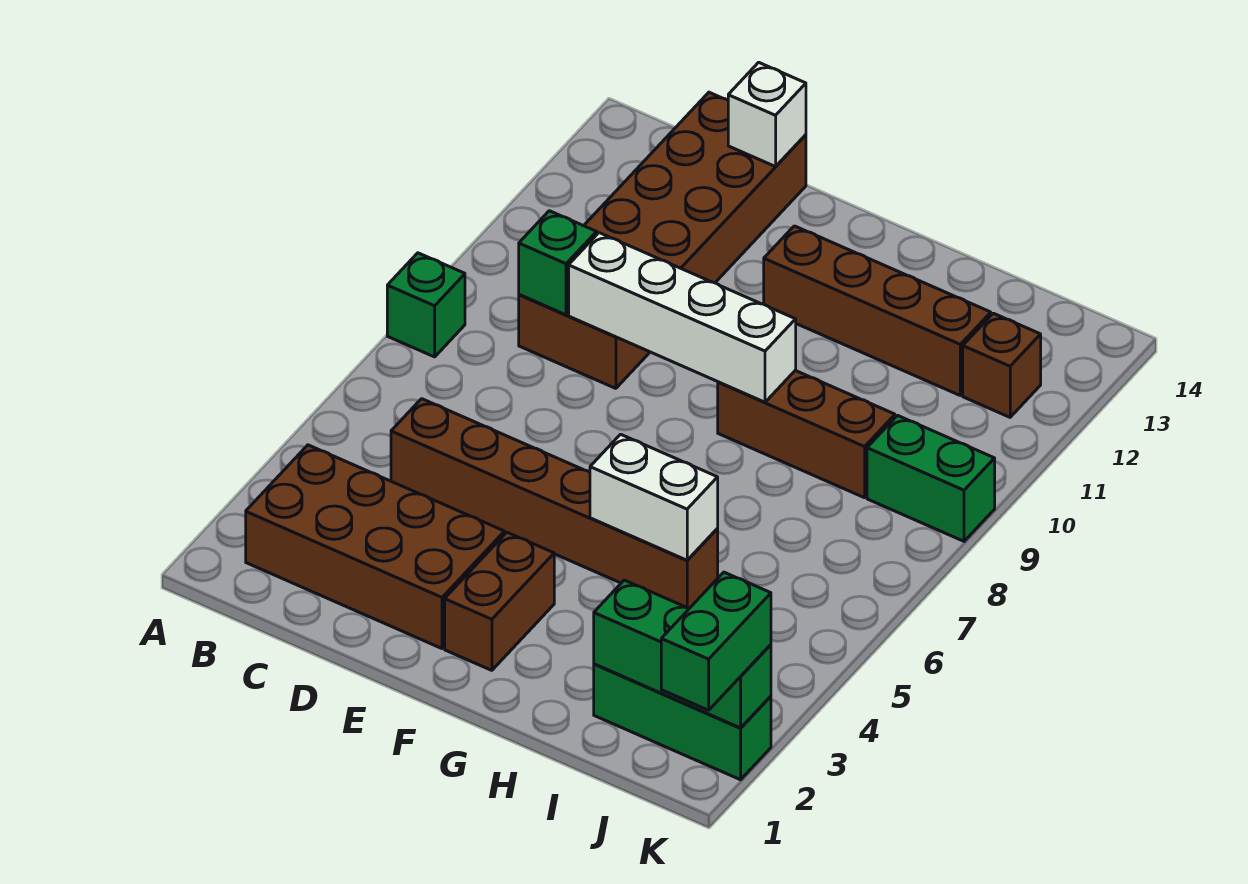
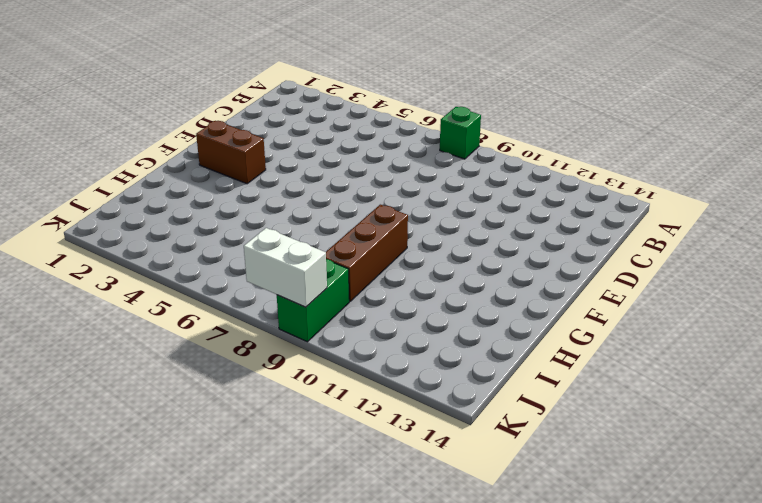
white 1x2 brick [244,228,327,307] -> white 1x2 brick turned to [590,434,718,560]
none -> brown 2x4 brick [246,445,504,649]
none -> brown 1x6 brick [391,399,718,608]
none -> brown 2x6 brick [519,92,806,388]

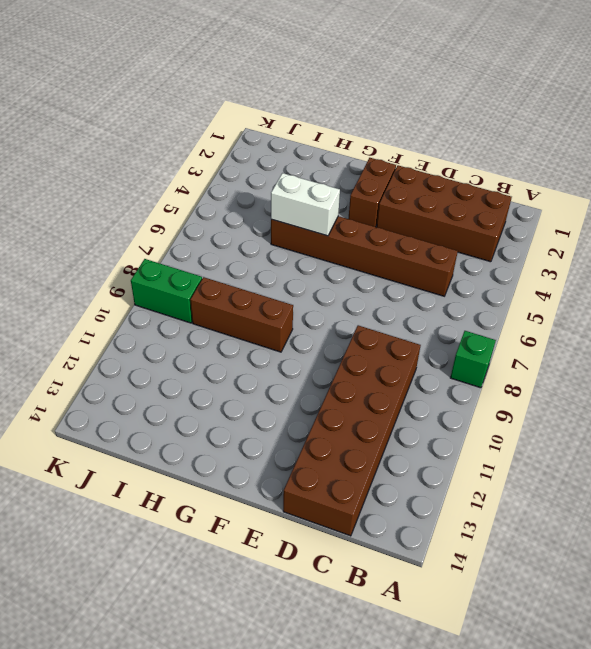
none -> brown 1x4 brick [764,226,991,395]
none -> green 1x3 brick [594,664,771,780]
none -> brown 1x1 brick [963,313,1041,417]

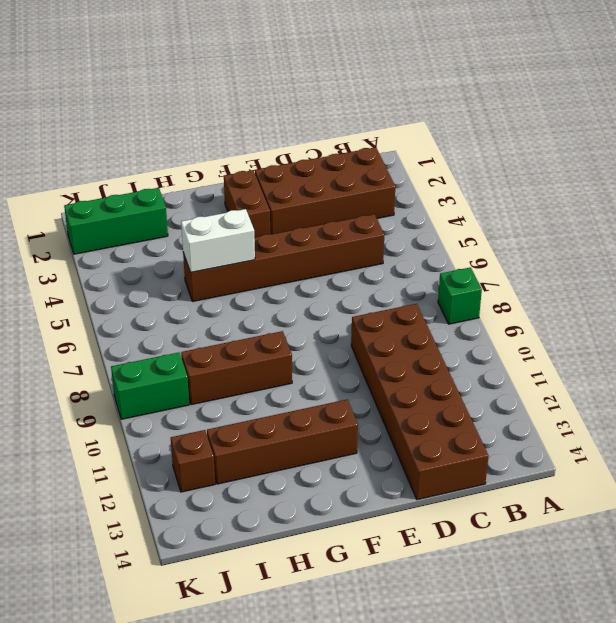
none -> green 1x1 brick [519,211,597,315]
none -> white 1x4 brick [569,233,796,402]
none -> white 1x1 brick [728,62,806,167]

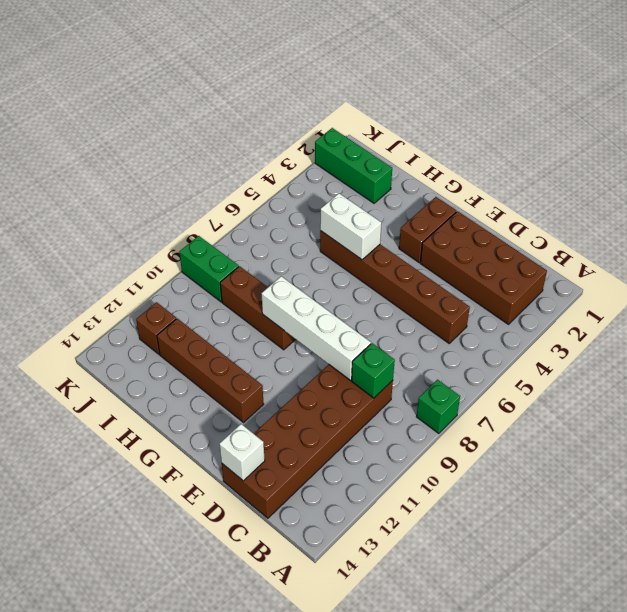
none -> green 1x3 brick [594,580,771,728]
none -> green 1x2 brick [661,572,771,710]

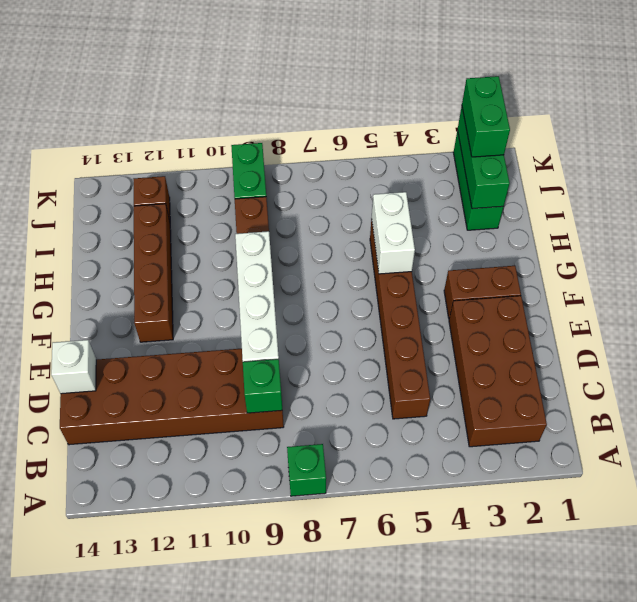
green 1x2 brick [462,76,510,157] -> green 1x2 brick turned to [661,572,771,710]

